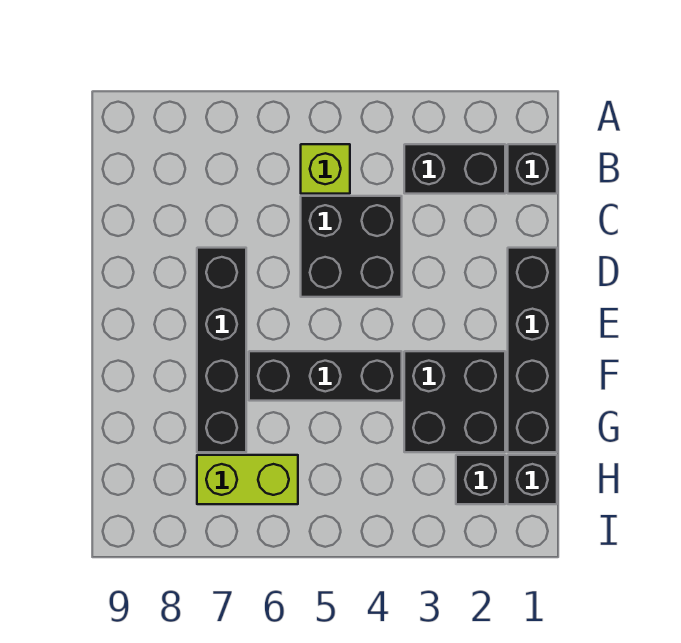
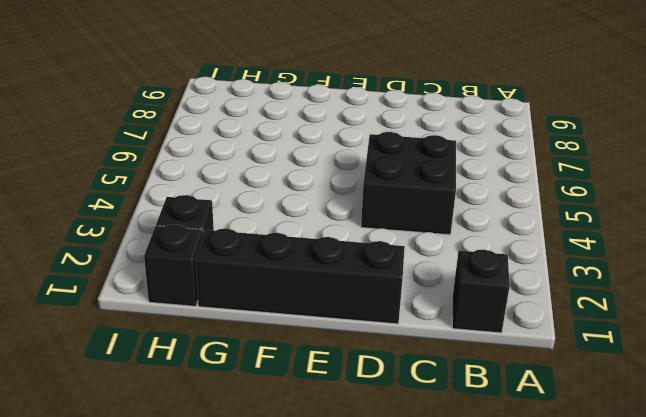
none -> black 1x2 brick [404,144,505,194]
none -> lime 1x1 brick [301,144,350,194]

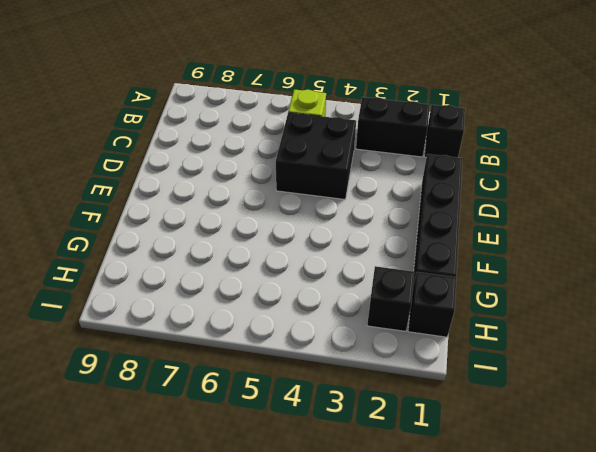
none -> black 1x4 brick [197,248,246,452]
none -> black 2x2 brick [404,351,505,452]

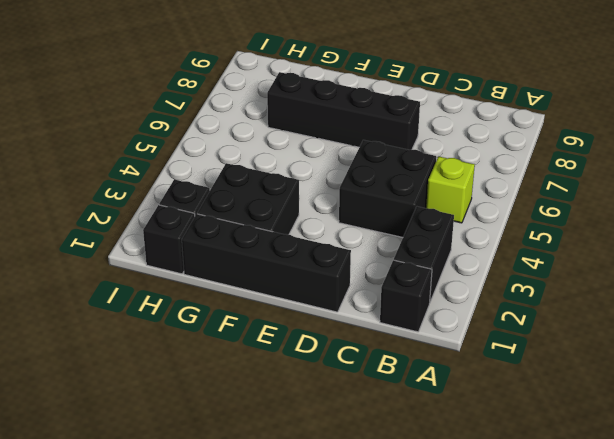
none -> black 1x3 brick [249,351,402,401]
none -> lime 1x2 brick [197,455,298,504]

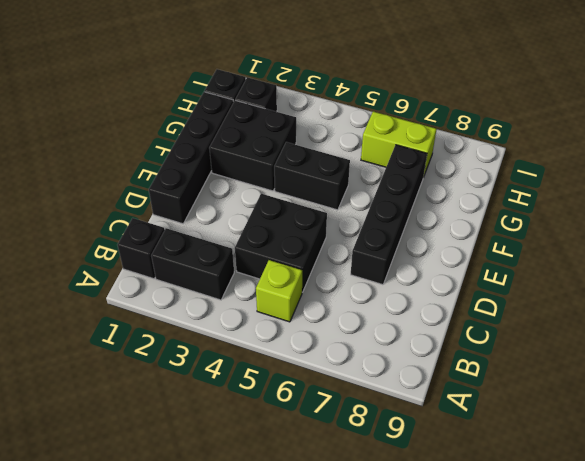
black 1x2 brick [274,142,350,210] -> black 1x3 brick [249,351,402,401]

